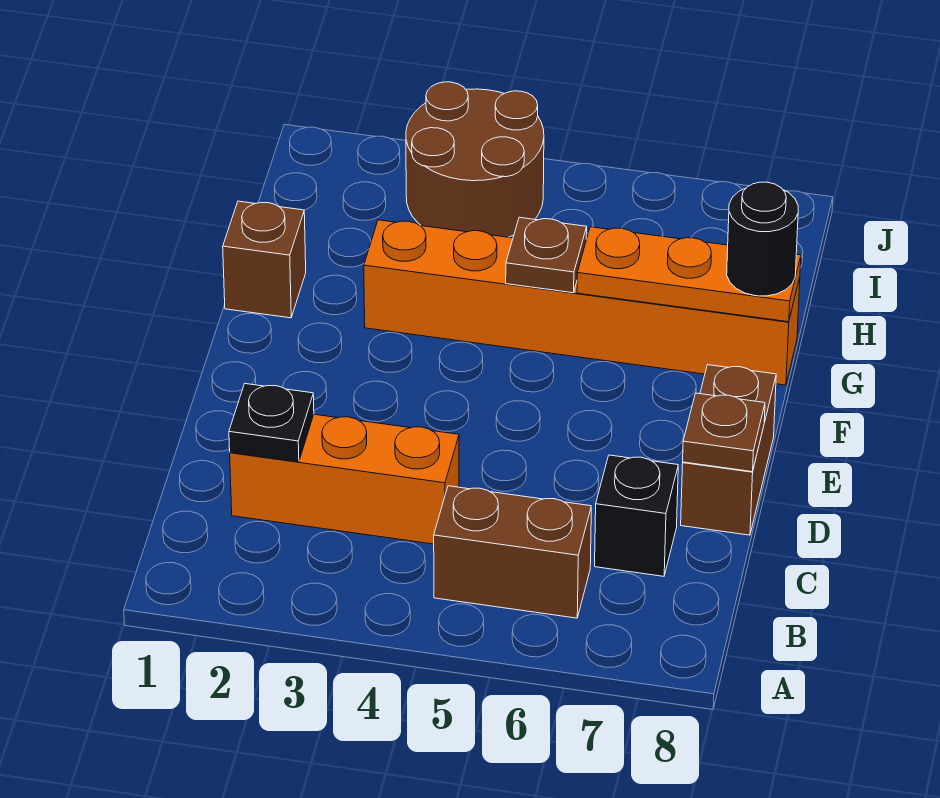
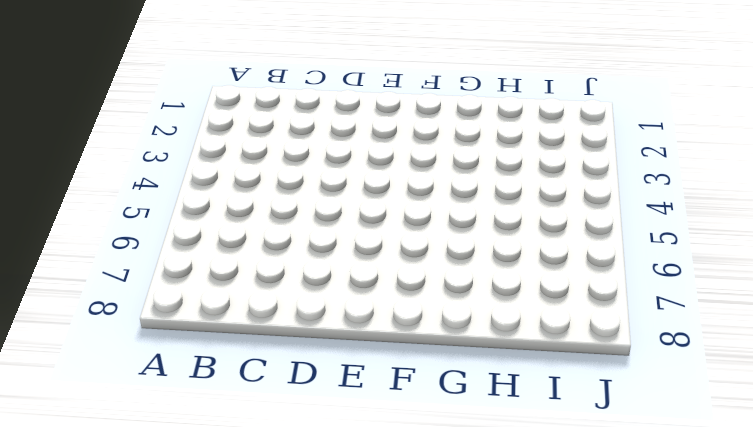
none -> brown 1x2 brick [434,486,591,618]
none -> orange 1x3 brick [230,414,459,544]
none -> black 1x1 brick [595,455,678,576]

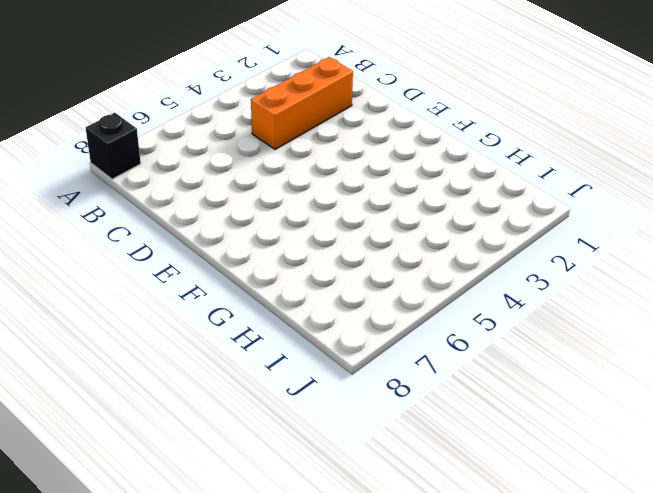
black 1x1 brick [86,113,141,179] -> black 1x1 brick moved to [595,455,678,576]
none -> brown 1x2 brick [434,486,591,618]
none -> brown 1x2 brick [681,365,776,535]
none -> brown 1x1 brick [223,201,306,318]

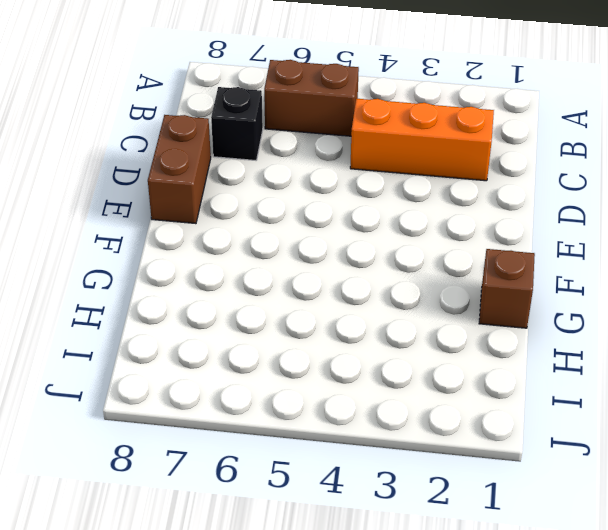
none -> orange 1x6 brick [364,220,800,385]
none -> brown 2x2 round brick [406,82,544,237]
none -> black 1x1 plate [229,384,314,462]

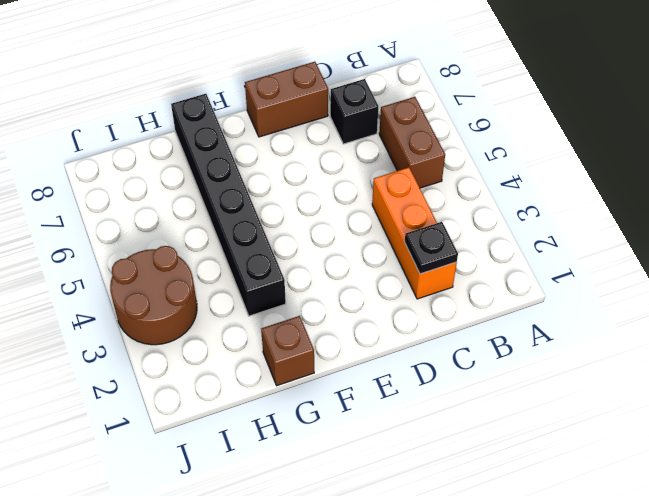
black 1x6 brick [171,94,286,316] -> orange 1x6 brick [364,220,800,385]
none -> brown 1x1 plate [683,393,765,472]
none -> brown 1x1 plate [506,217,587,293]
none -> orange 1x3 plate [577,227,801,322]

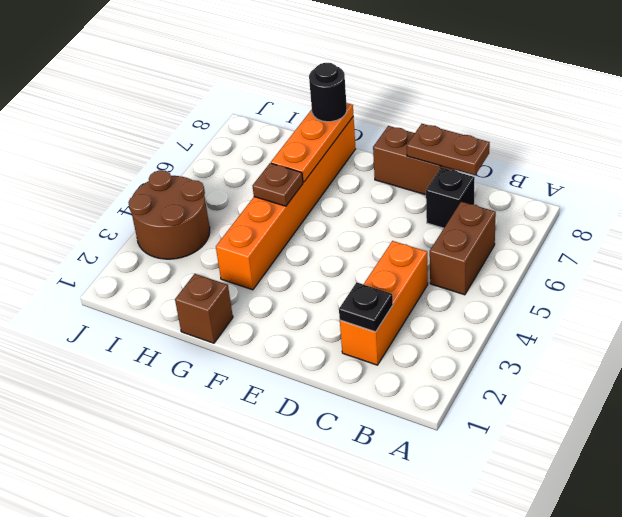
brown 1x2 plate [407,124,490,175] -> brown 1x1 plate [683,393,765,472]

